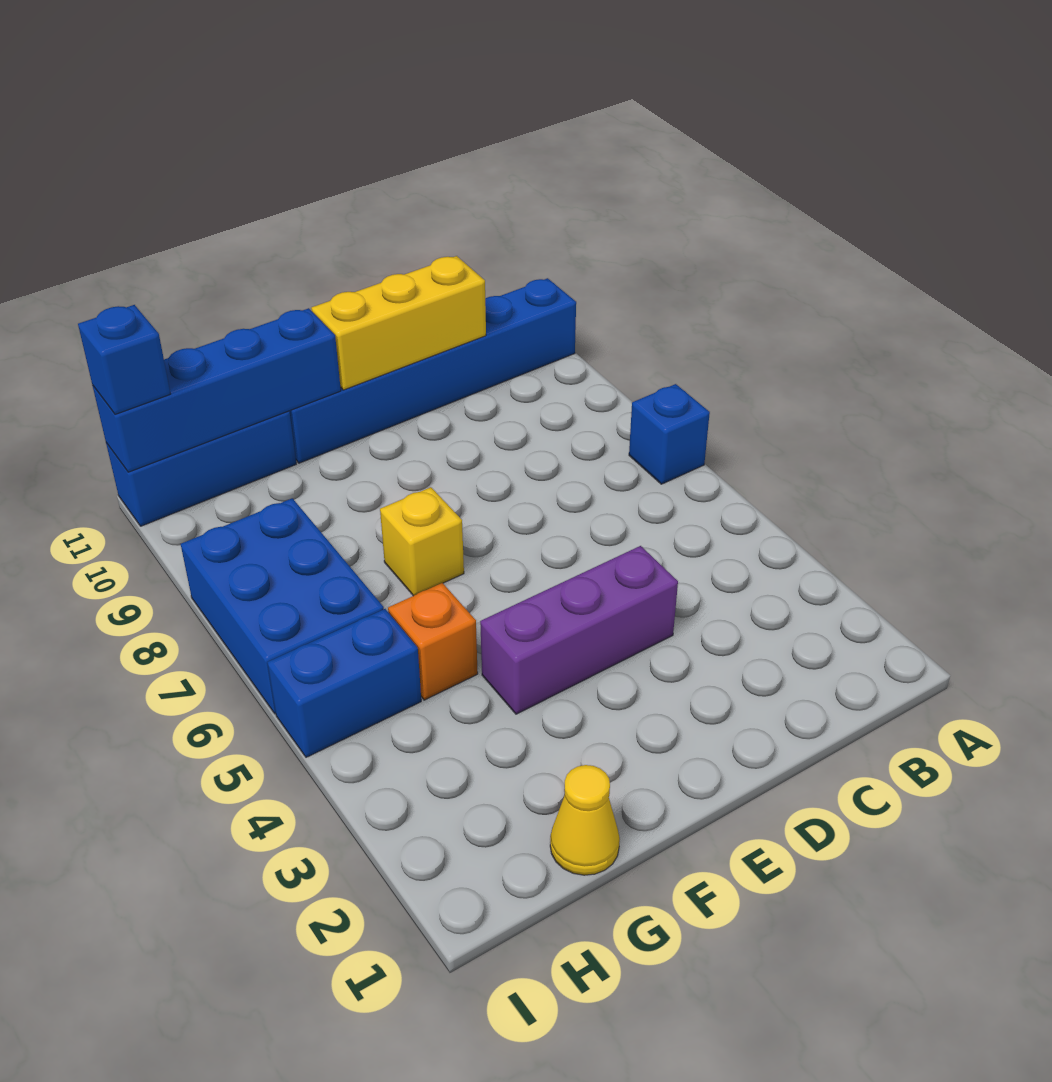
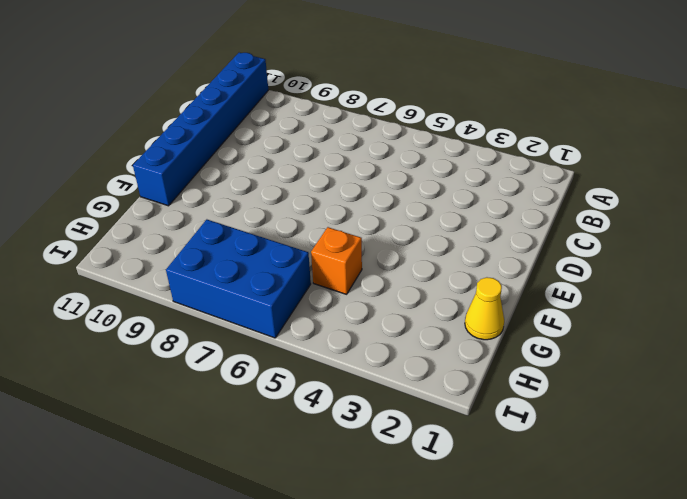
none -> blue 1x1 brick [629,384,710,484]
none -> purple 1x3 brick [480,546,678,714]
none -> yellow 1x1 brick [380,487,464,596]

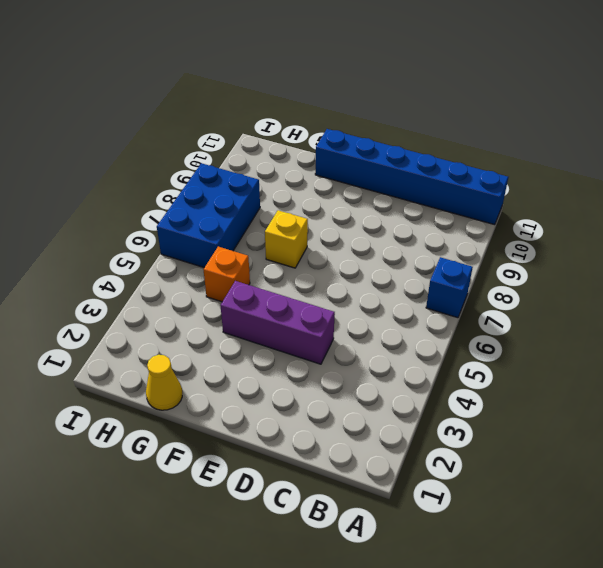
none -> blue 1x3 brick [106,411,296,526]
none -> blue 1x2 brick [267,609,421,757]
none -> yellow 1x3 brick [311,256,486,390]

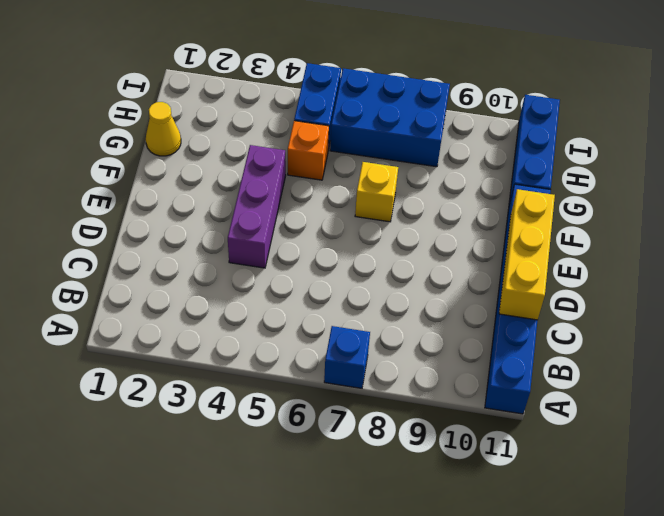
none -> blue 1x4 brick [93,308,341,472]
none -> blue 1x1 brick [78,305,170,414]

